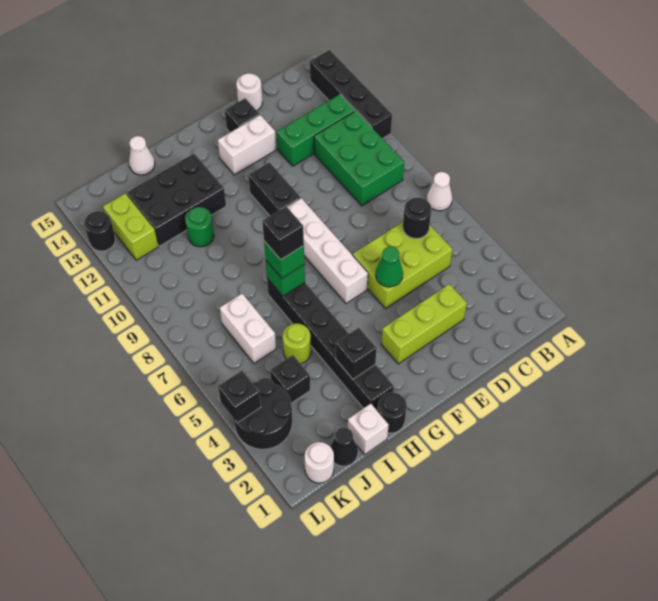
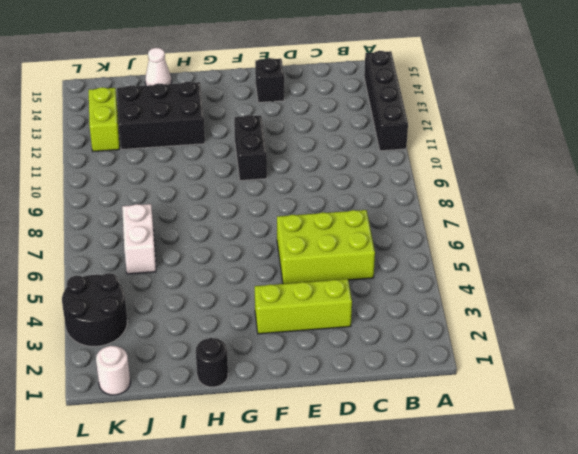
none -> white 1x1 cone [427,172,452,211]
none -> green 2x3 brick [314,111,404,206]
none -> green 1x3 brick [277,94,355,166]
none -> white 1x1 round brick [236,73,262,110]

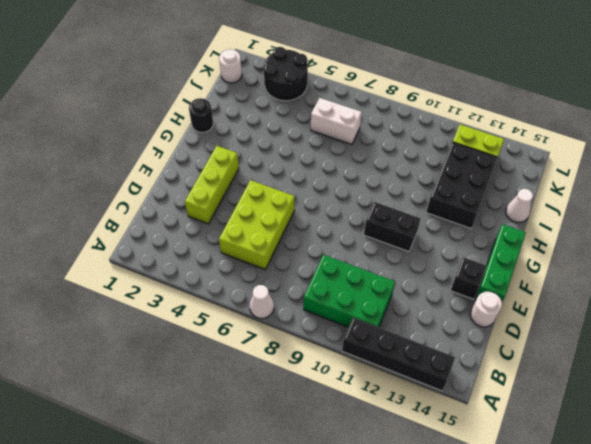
green 1x3 brick [475,224,526,302] -> green 1x3 brick moved to [277,94,355,166]
none -> white 1x2 brick [218,115,276,175]
none -> white 1x4 brick [287,198,368,304]
none -> black 1x6 brick [267,278,394,410]
none -> white 1x1 brick [348,404,389,455]

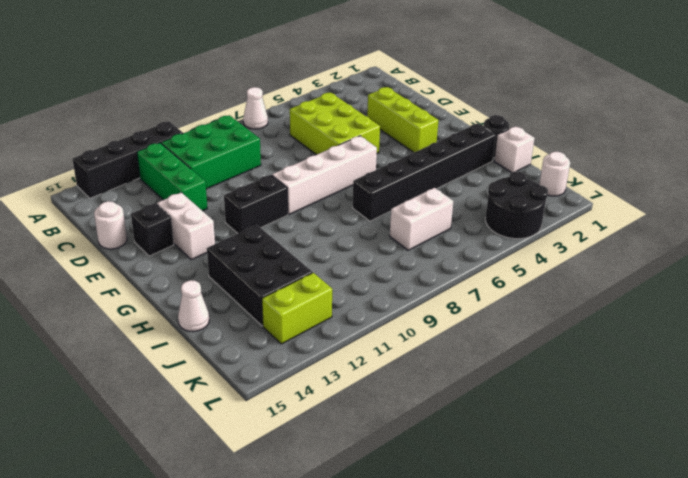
none -> lime 1x1 round brick [283,323,311,364]
none -> green 1x1 round brick [185,207,214,247]
none -> black 1x1 cone [330,428,358,466]
none -> black 1x1 brick [270,355,310,403]

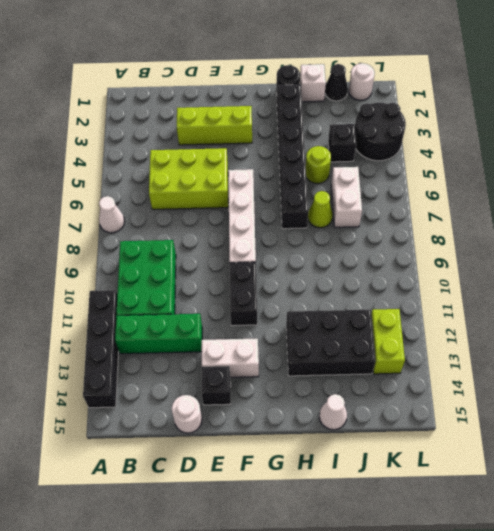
lime 1x1 cone [308,191,333,228] -> none
none -> green 1x1 round brick [185,207,214,247]
none -> black 1x1 round brick [84,211,116,251]
none -> black 1x1 round brick [403,198,432,239]
none -> green 1x1 cone [376,247,403,287]

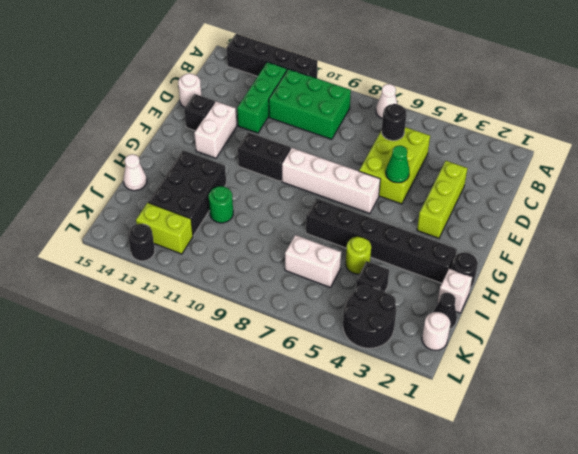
none -> black 1x1 brick [336,328,377,379]
none -> green 1x1 brick [266,261,305,296]
none -> black 1x1 brick [218,371,261,423]
none -> green 1x1 brick [264,241,304,278]

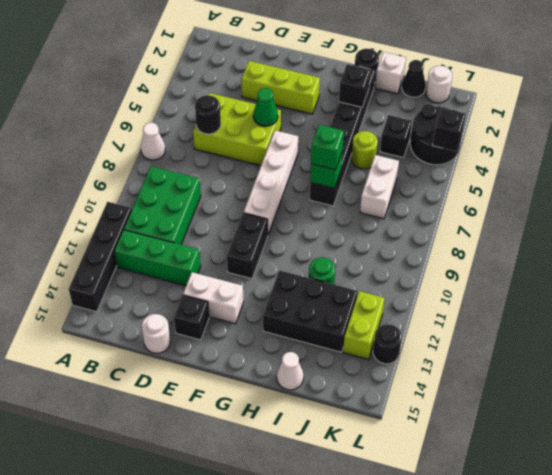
none -> black 1x1 brick [262,206,304,260]

